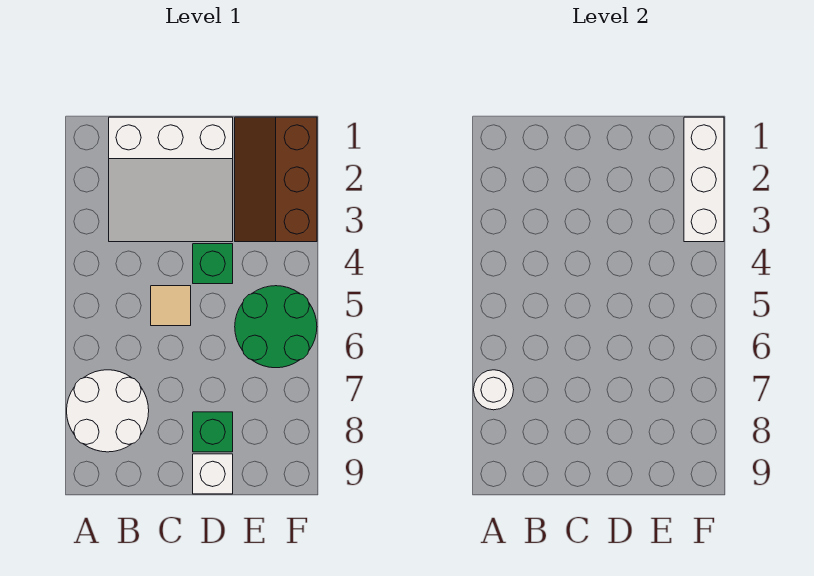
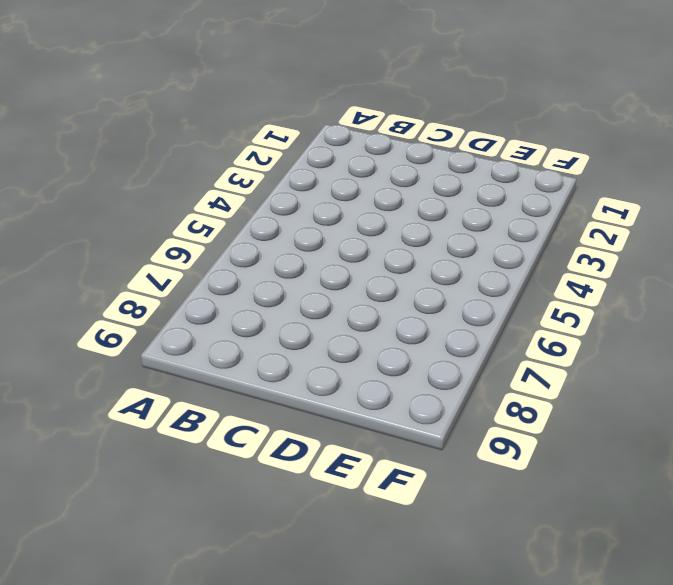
none -> white 2x2 round brick [67,370,149,452]
none -> white 3x3 slope [109,117,233,242]

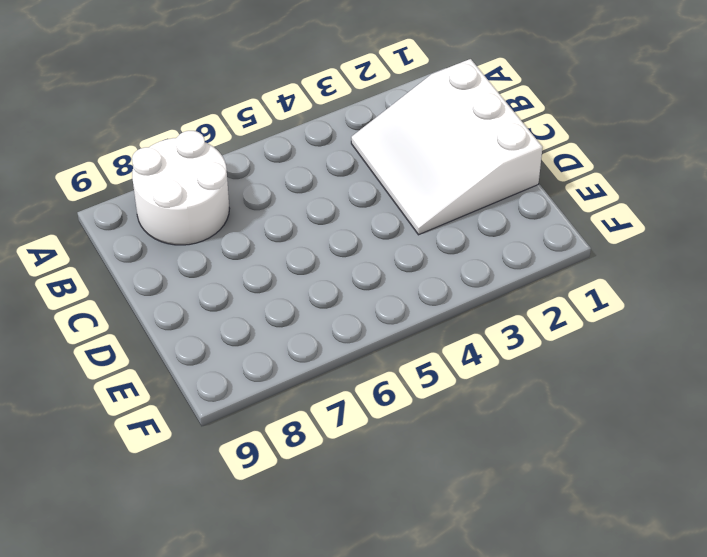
none -> tan 1x1 tile [151,286,191,326]
none -> green 1x1 brick [193,244,233,284]

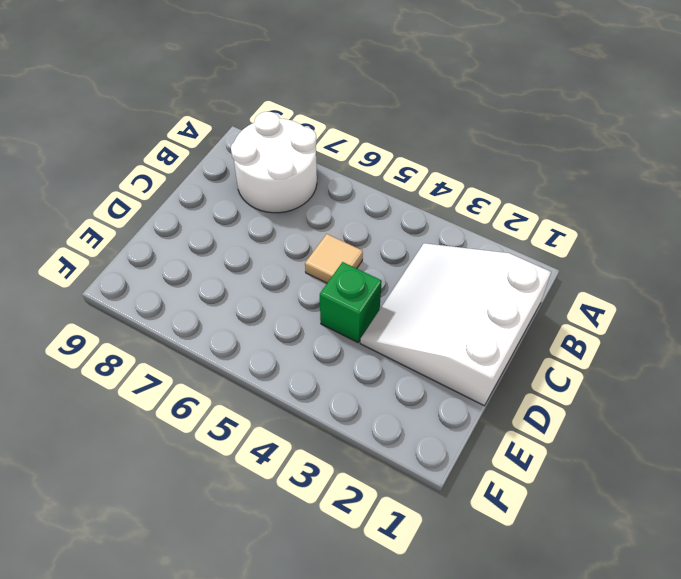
none -> green 1x1 brick [193,412,233,452]
none -> white 1x1 brick [193,454,233,494]

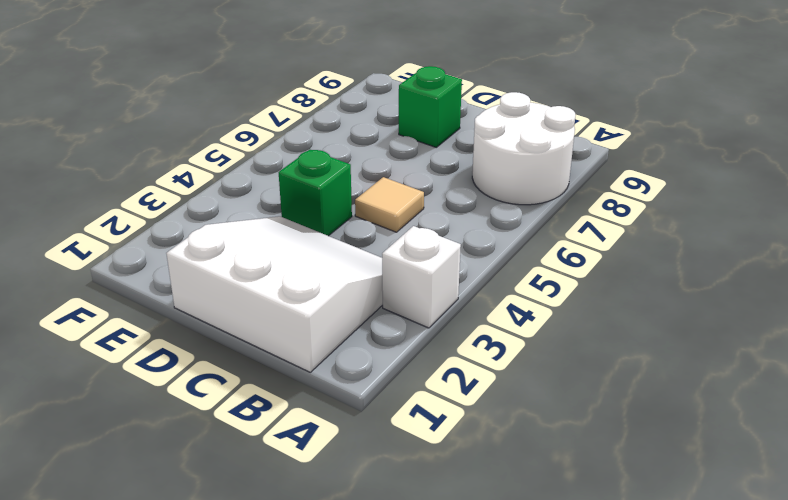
white 1x1 brick [382,226,461,328] -> white 1x1 brick moved to [193,454,233,494]
none -> brown 2x3 slope [235,117,317,242]
none -> green 2x2 round brick [235,286,317,368]

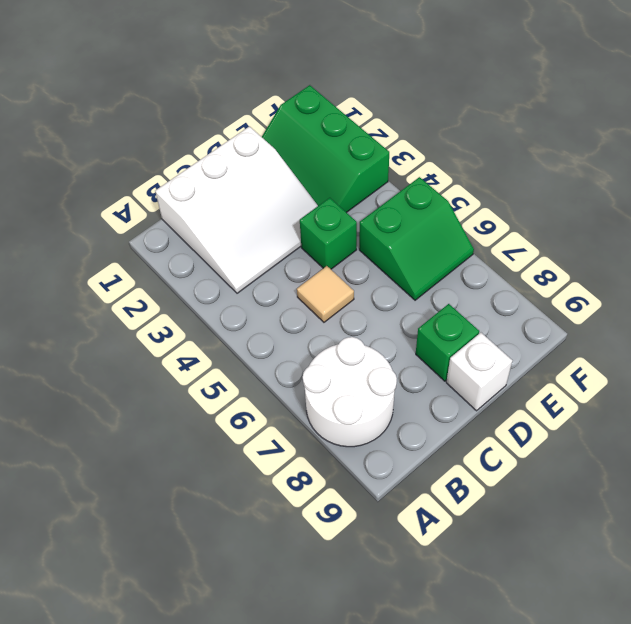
green 2x3 slope [262,85,389,213] -> brown 2x3 slope [235,117,317,242]
green 2x2 slope [359,177,474,300] -> green 2x2 round brick [235,286,317,368]
none -> white 1x1 round brick [474,370,514,410]
none -> white 1x3 brick [684,117,724,242]

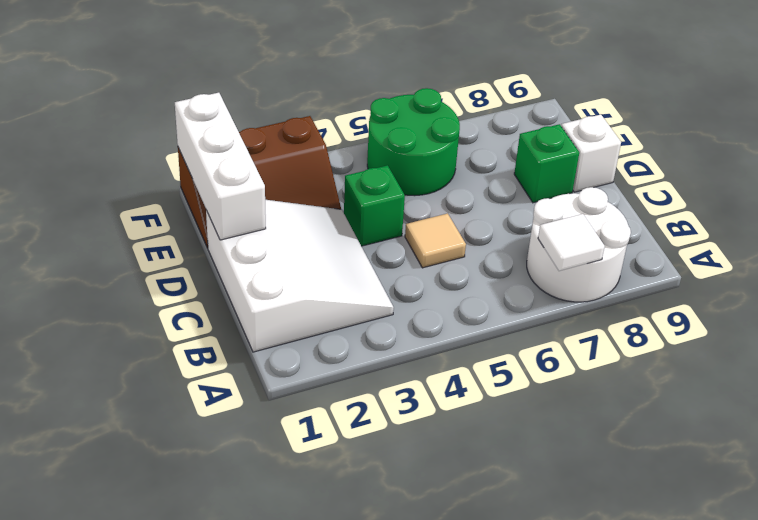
white 1x1 tile [538,214,605,271] -> white 1x1 round brick [474,370,514,410]
white 1x3 brick [175,93,266,240] -> white 1x3 brick turned to [684,117,724,242]

